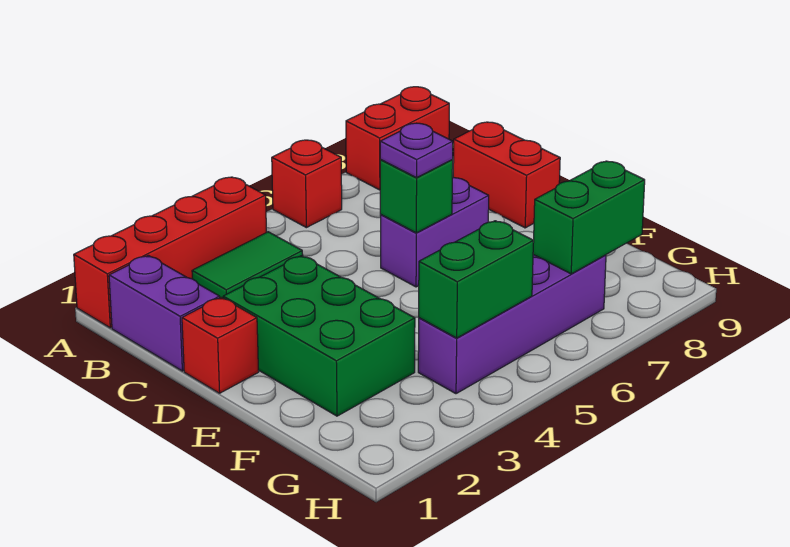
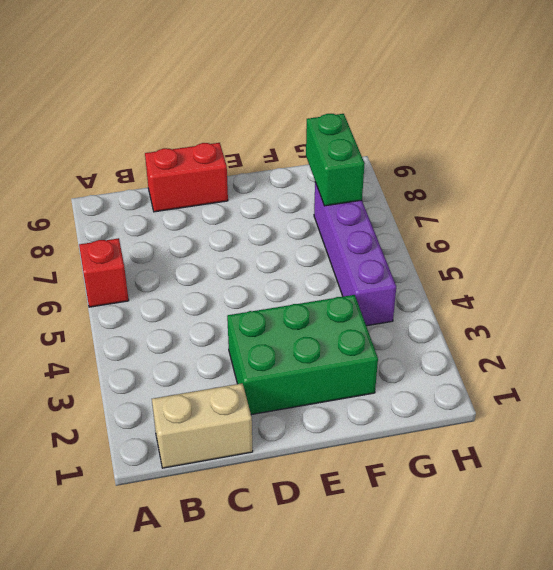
tan 1x2 brick [152,383,253,468] -> purple 1x2 brick [109,255,220,371]
none -> red 1x4 brick [74,177,267,328]
none -> red 1x2 brick [346,87,449,190]
none -> green 1x2 tile [192,232,303,298]

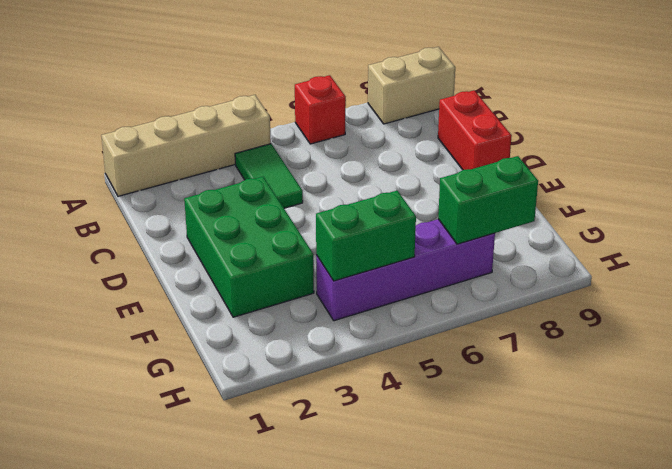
tan 1x4 brick [101,95,271,196] -> red 1x4 brick [74,177,267,328]
tan 1x2 brick [368,47,455,124] -> red 1x2 brick [346,87,449,190]
green 1x2 tile [235,144,303,208] -> green 1x2 tile turned to [192,232,303,298]
none -> purple 1x2 brick [109,255,220,371]
none -> red 1x1 brick [182,297,259,393]
none -> purple 1x2 brick [380,178,489,287]

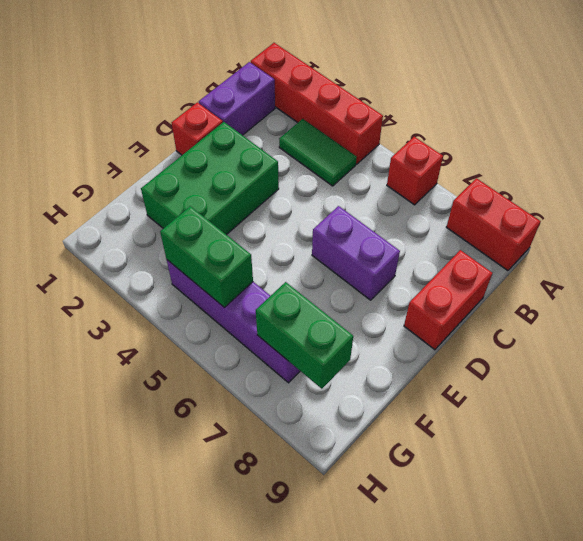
none -> green 1x1 brick [380,160,453,233]
none -> purple 1x1 plate [380,123,453,178]

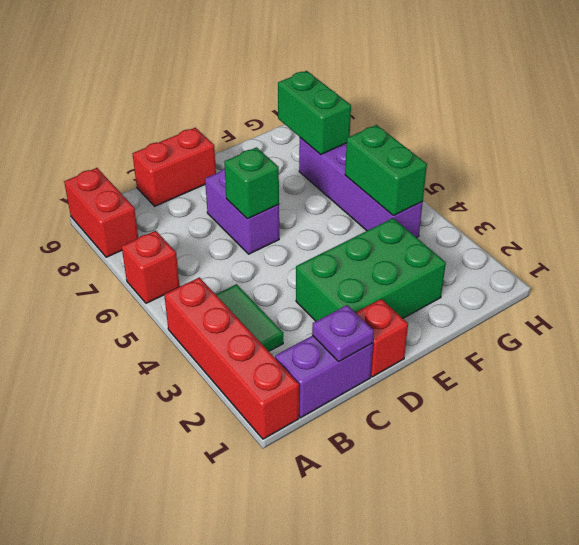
purple 1x1 plate [312,305,374,361] -> purple 1x1 plate moved to [380,123,453,178]

